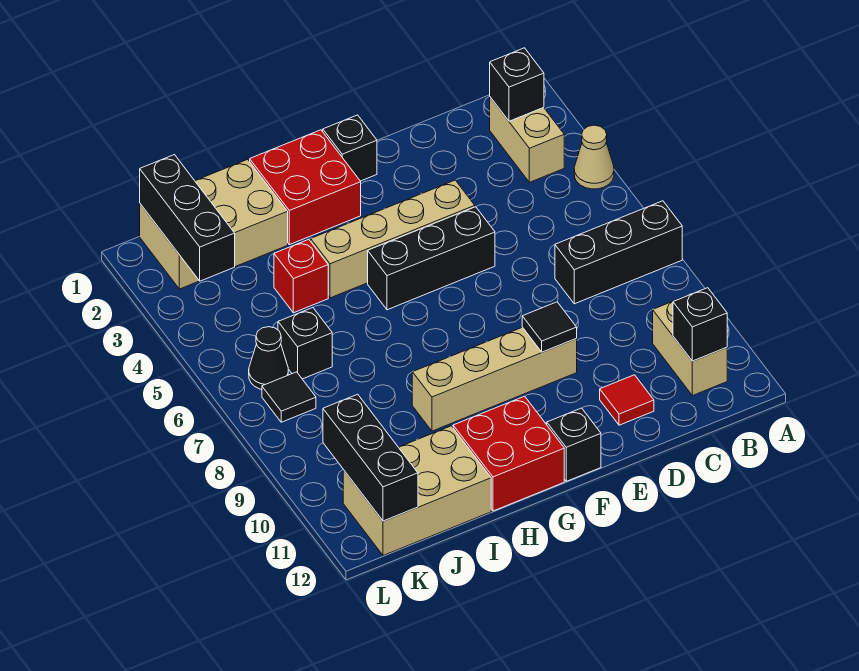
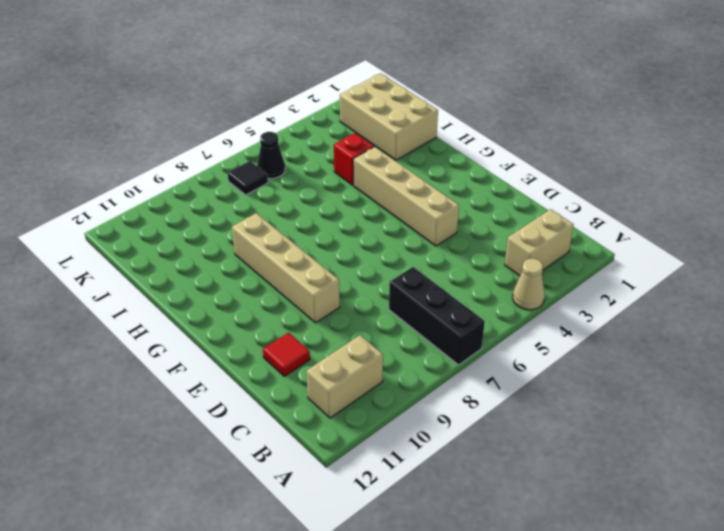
none -> black 1x3 brick [368,207,495,310]
none -> black 1x1 brick [323,115,377,181]
none -> black 1x1 brick [547,408,601,481]

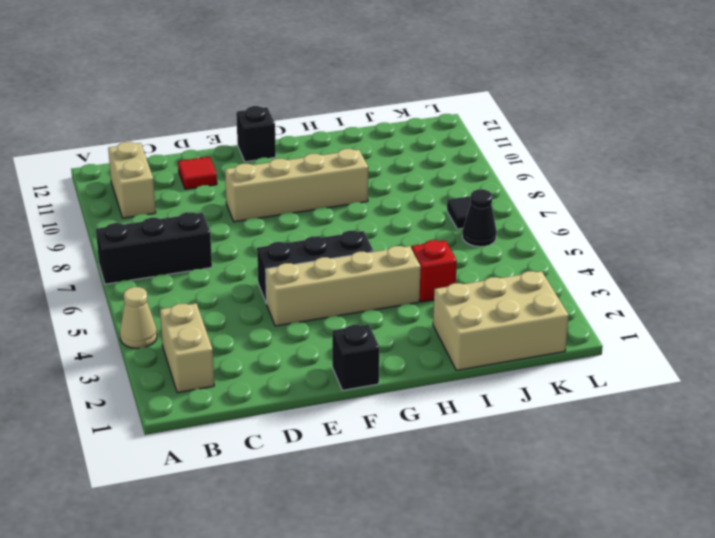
none -> red 2x2 brick [250,130,361,245]
none -> red 2x2 brick [453,396,564,511]
none -> tan 2x3 brick [343,426,491,556]

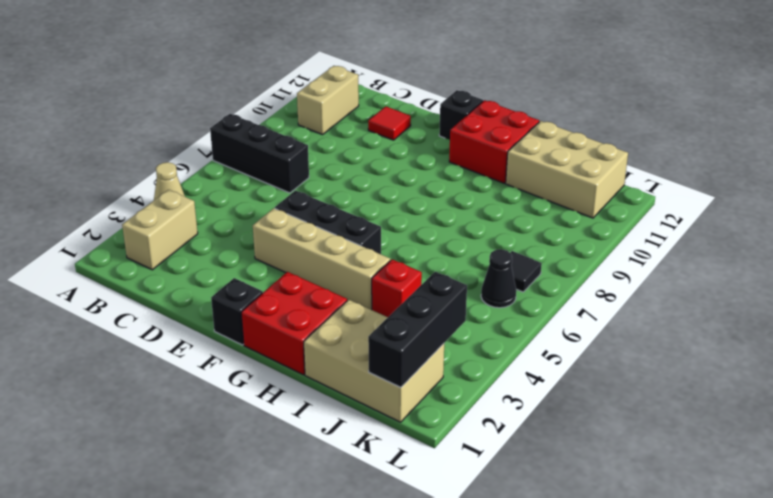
none -> tan 1x4 brick [412,327,577,431]
none -> black 1x1 brick [278,308,332,379]
none -> black 1x1 brick [490,48,544,121]

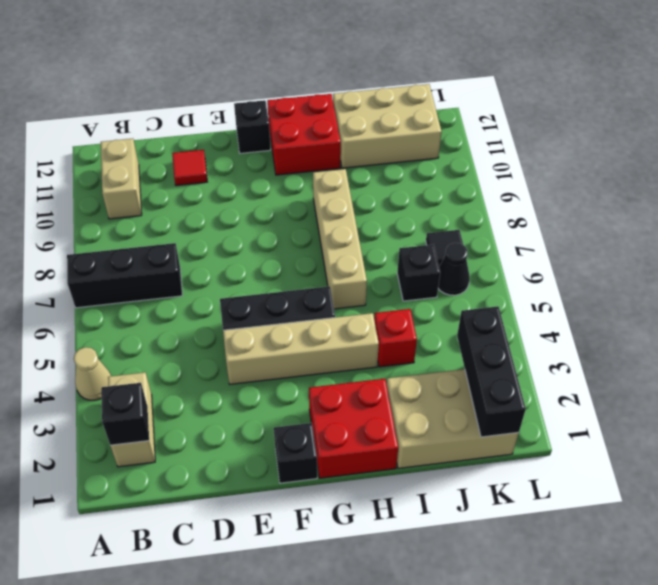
tan 1x4 brick [313,169,367,309] -> tan 1x4 brick turned to [412,327,577,431]
none -> black 1x1 brick [673,288,727,361]
none -> black 1x1 tile [522,302,577,352]
none -> black 1x3 brick [323,394,418,521]

